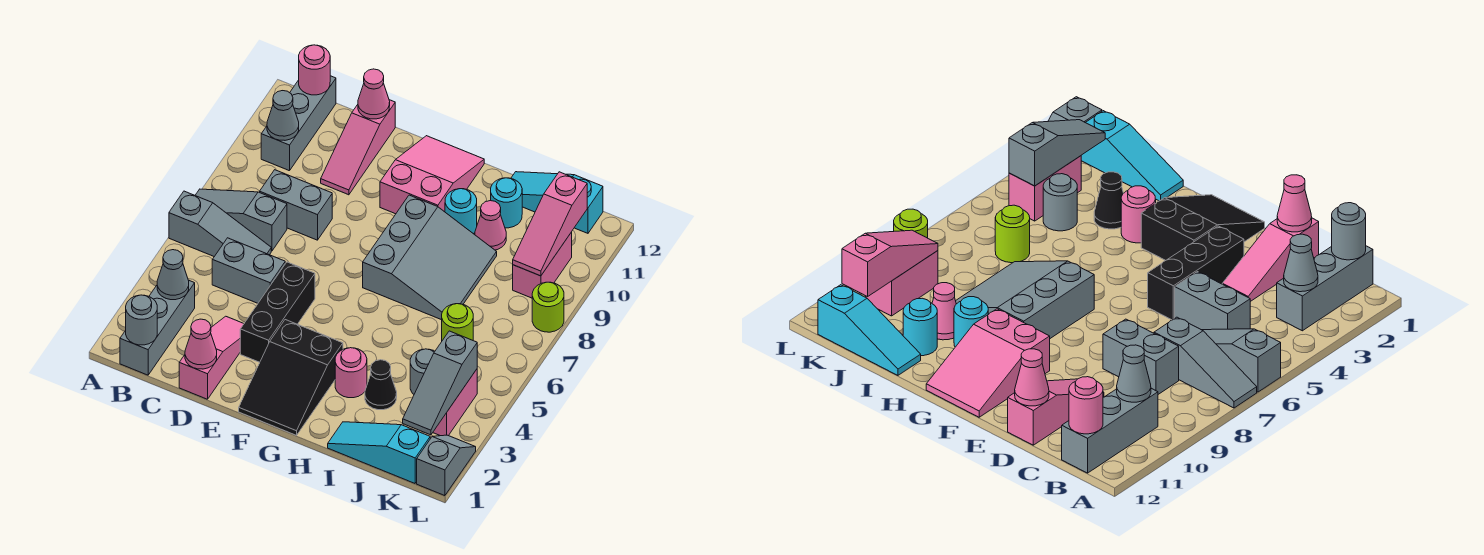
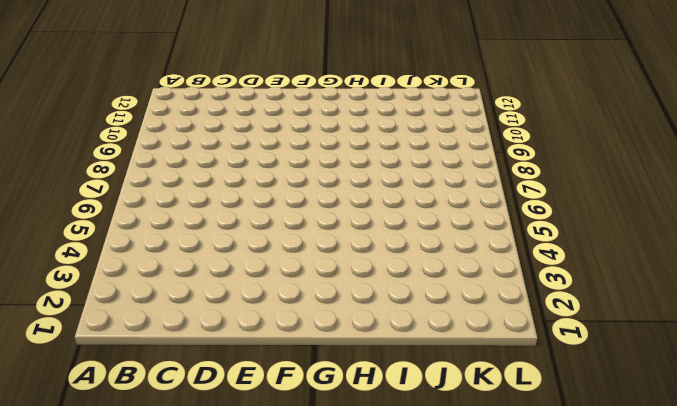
none -> grey 1x3 slope [169,191,271,257]
none -> grey 1x3 slope [195,189,287,251]
none -> grey 1x3 brick [120,281,195,375]
none -> grey 1x3 brick [261,76,336,171]

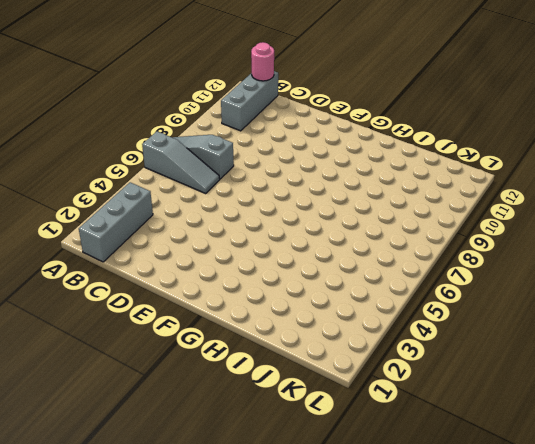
none -> grey 1x2 brick [212,238,285,303]
none -> grey 1x2 brick [260,170,332,240]
none -> pink 1x3 slope [179,316,244,399]
none -> pink 1x3 slope [321,100,395,195]

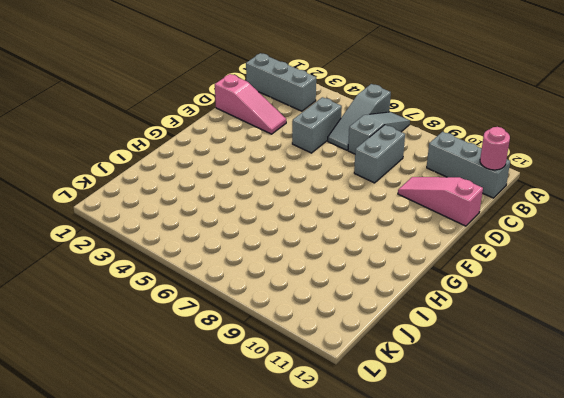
none -> black 1x3 brick [240,262,315,362]
none -> black 2x3 slope [239,320,343,435]
none -> pink 2x3 slope [380,136,484,214]
none -> grey 3x3 slope [363,195,497,320]

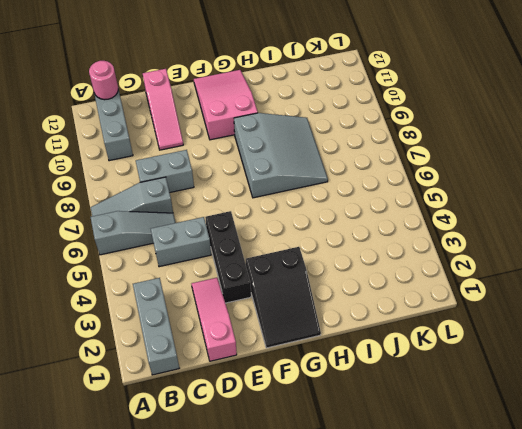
none -> pink 1x1 round brick [335,348,367,398]
none -> cyan 1x1 round brick [445,189,477,234]
none -> cyan 1x3 slope [328,422,430,483]
none -> black 1x1 cone [365,360,397,410]

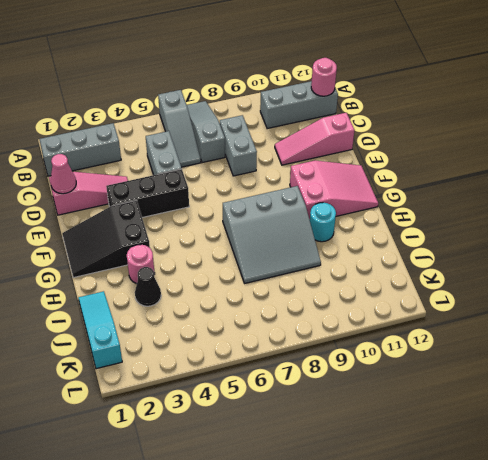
none -> pink 1x1 cone [475,201,506,250]
none -> cyan 1x1 round brick [491,178,522,228]
none -> cyan 1x3 slope [511,172,603,233]
none -> grey 1x1 round brick [410,349,435,394]

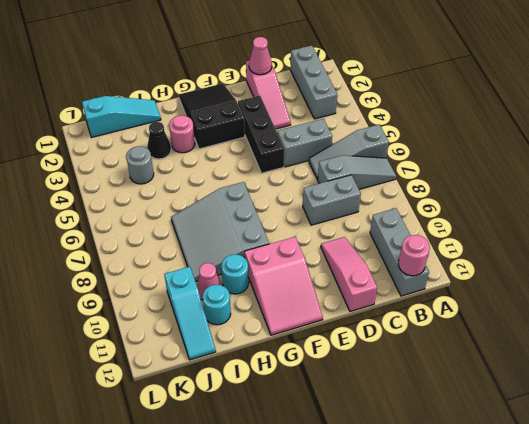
cyan 1x3 slope [164,267,216,360] -> cyan 1x3 slope turned to [511,172,603,233]
none -> lime 1x1 round brick [442,304,473,340]
none -> pink 1x2 brick [433,369,477,436]
none -> pink 1x2 brick [513,232,572,298]
none -> grey 1x2 slope [417,435,476,496]

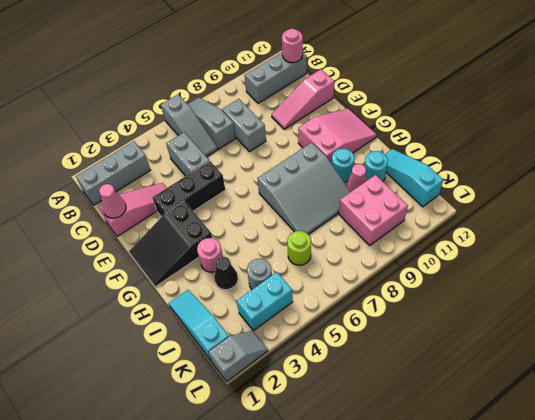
pink 2x2 brick [339,175,408,245] -> pink 1x2 brick [513,232,572,298]
cyan 1x2 brick [237,272,293,331] -> pink 1x2 brick [433,369,477,436]
none -> lime 1x1 round brick [532,282,564,332]
none -> grey 1x1 round brick [126,295,157,345]
none -> grey 1x1 cone [157,250,189,300]
none -> grey 1x1 cone [267,91,299,140]

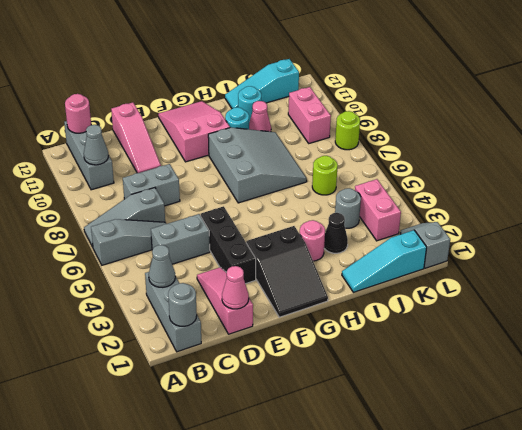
none -> pink 1x1 cone [358,69,390,119]
none -> grey 1x3 slope [403,331,477,435]
none -> pink 1x3 slope [513,172,587,276]

